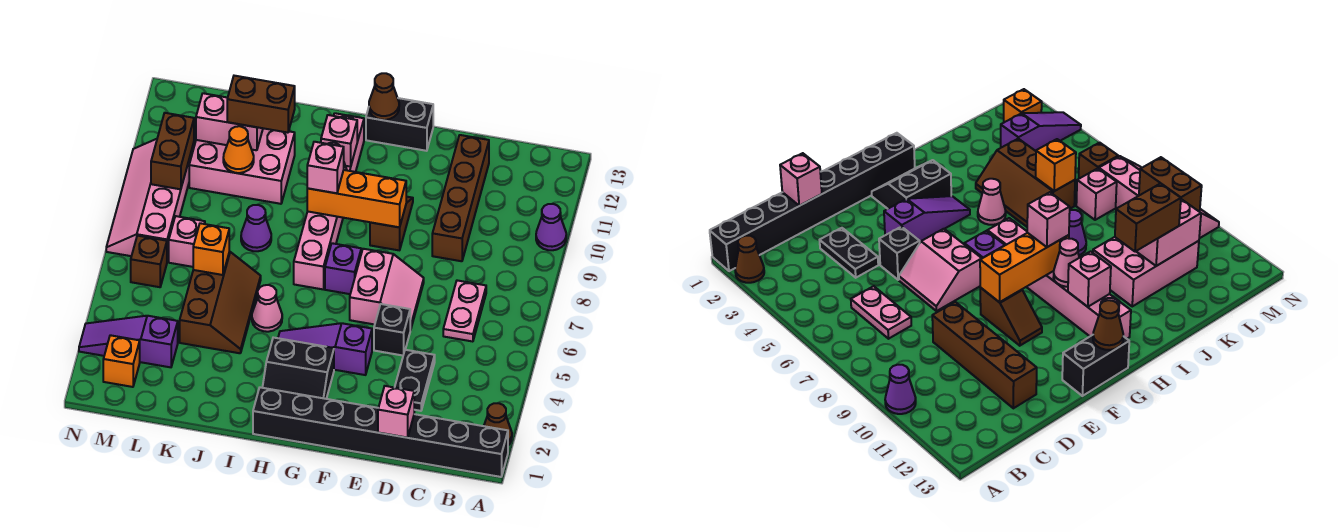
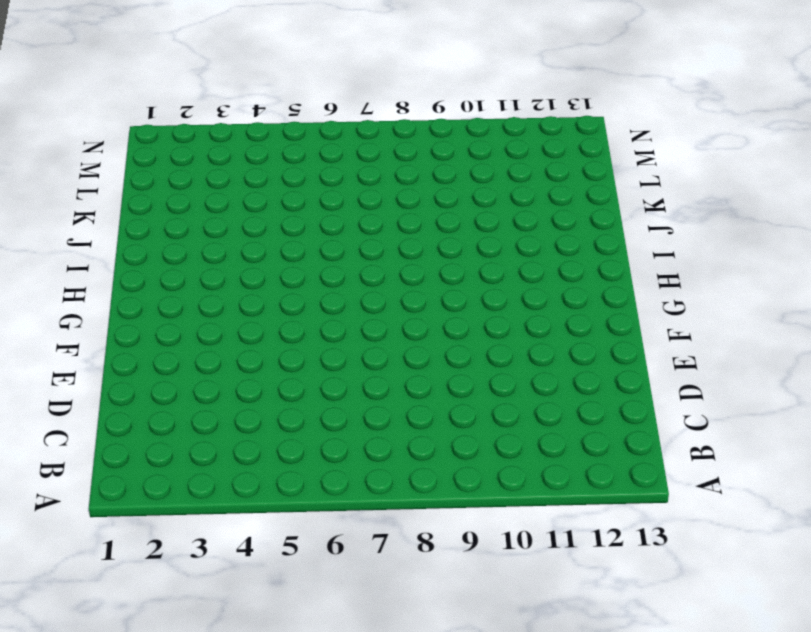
none -> black 1x8 brick [253,387,508,477]
none -> brown 1x1 cone [484,403,512,445]
none -> purple 1x1 cone [536,204,566,250]
none -> pink 1x2 plate [443,280,486,342]

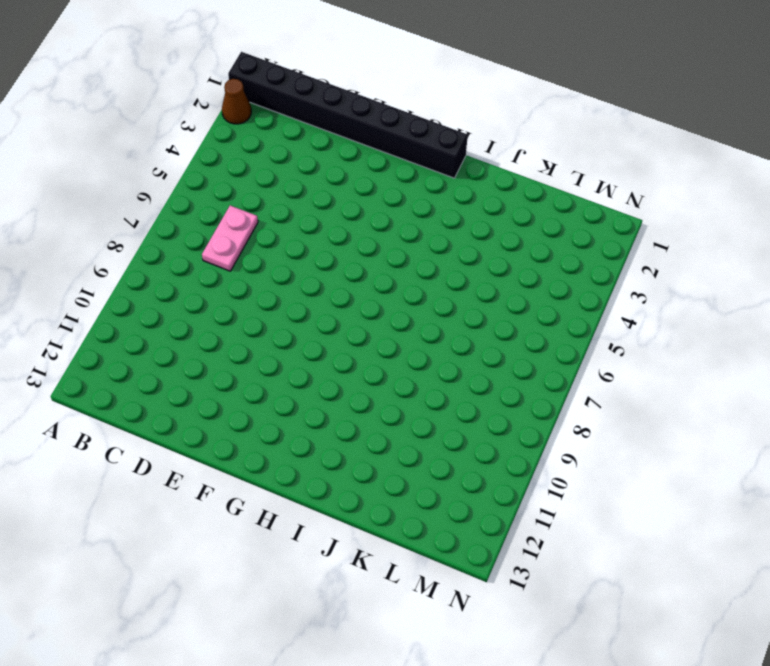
none -> purple 1x1 cone [536,204,566,250]
none -> black 1x2 plate [395,350,435,411]
none -> brown 1x4 brick [432,135,489,261]
none -> black 1x1 brick [374,304,410,355]

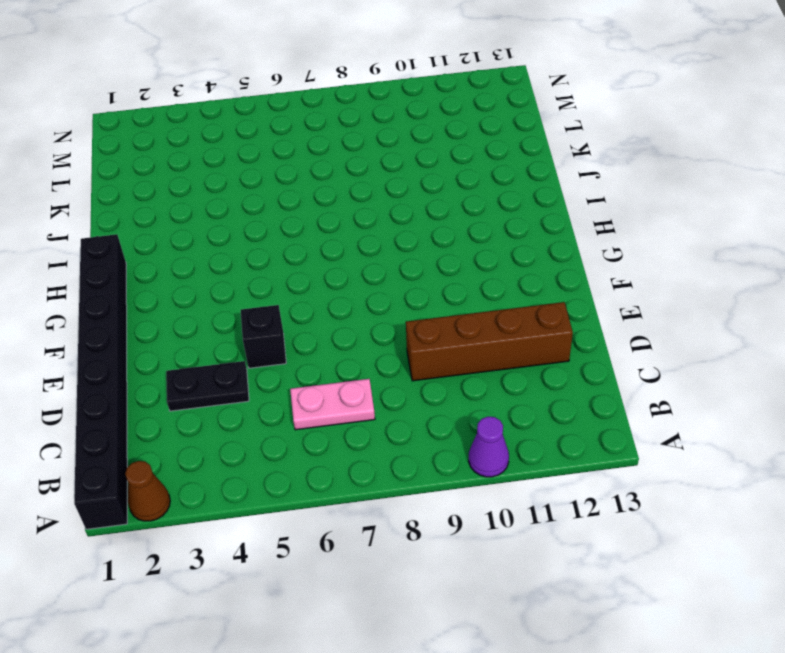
none -> pink 2x2 slope [350,249,424,330]
none -> purple 1x3 slope [278,323,372,375]
none -> brown 1x2 slope [370,197,413,250]
none -> black 1x2 brick [366,98,433,151]

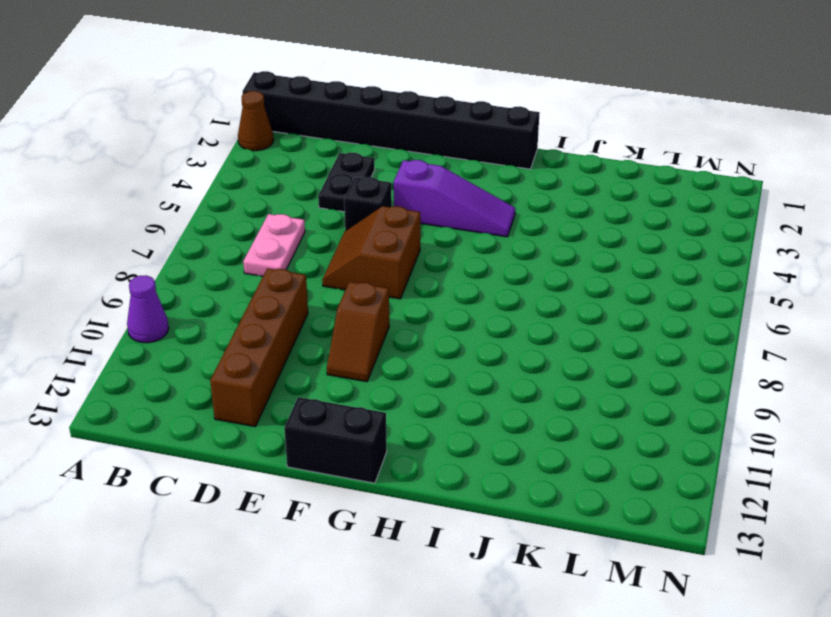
brown 2x2 slope [322,206,420,299] -> pink 2x2 slope [350,249,424,330]
none -> black 2x2 slope [262,338,334,399]
none -> purple 1x1 brick [325,243,361,294]
none -> pink 1x6 brick [294,113,364,289]
none -> pink 1x1 cone [252,285,282,332]

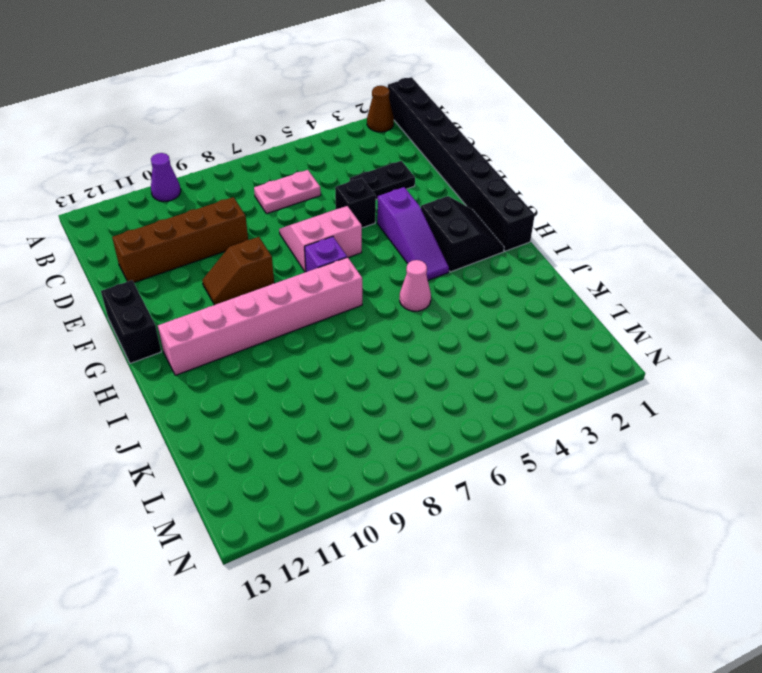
none -> brown 2x3 slope [180,252,261,353]
none -> purple 1x1 cone [241,205,271,251]
none -> pink 2x3 brick [189,128,295,204]
none -> purple 1x3 slope [79,316,178,367]

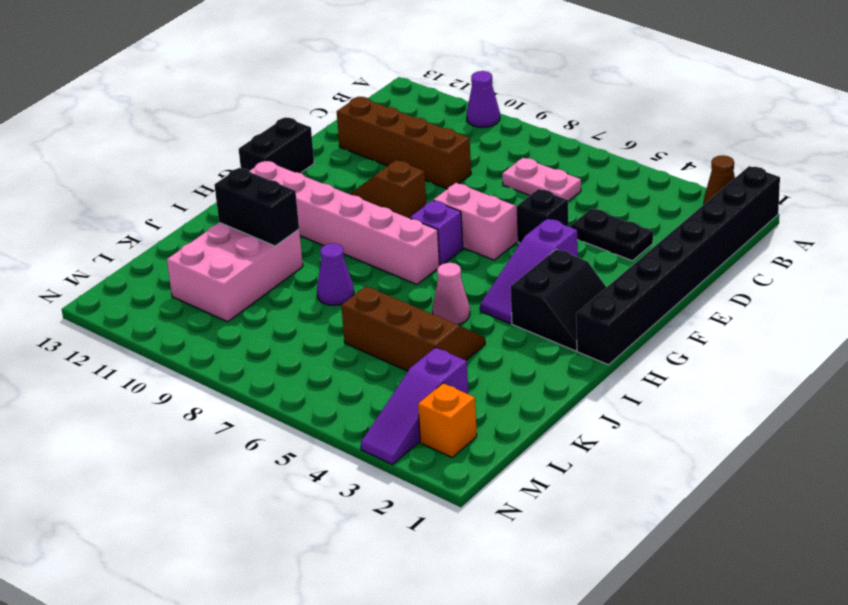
black 1x2 brick [215,168,299,246] -> none
none -> pink 1x1 brick [169,216,205,267]
none -> brown 1x1 brick [131,236,167,287]
none -> pink 2x4 slope [106,139,194,261]
none -> pink 1x1 brick [378,386,414,438]

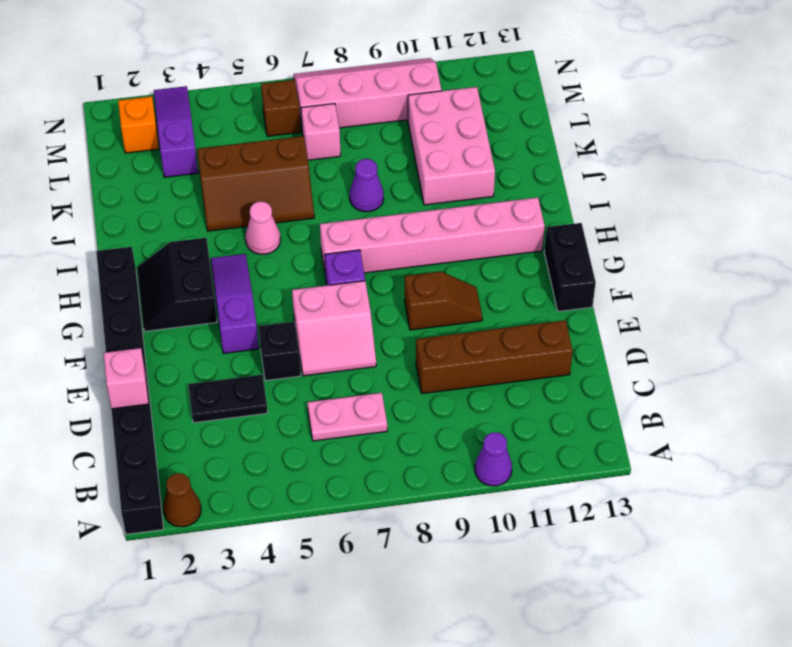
none -> orange 1x3 brick [307,170,406,227]
none -> brown 1x1 cone [369,73,399,120]
none -> pink 1x1 cone [1054,238,1079,287]
none -> pink 1x1 brick [321,115,357,167]

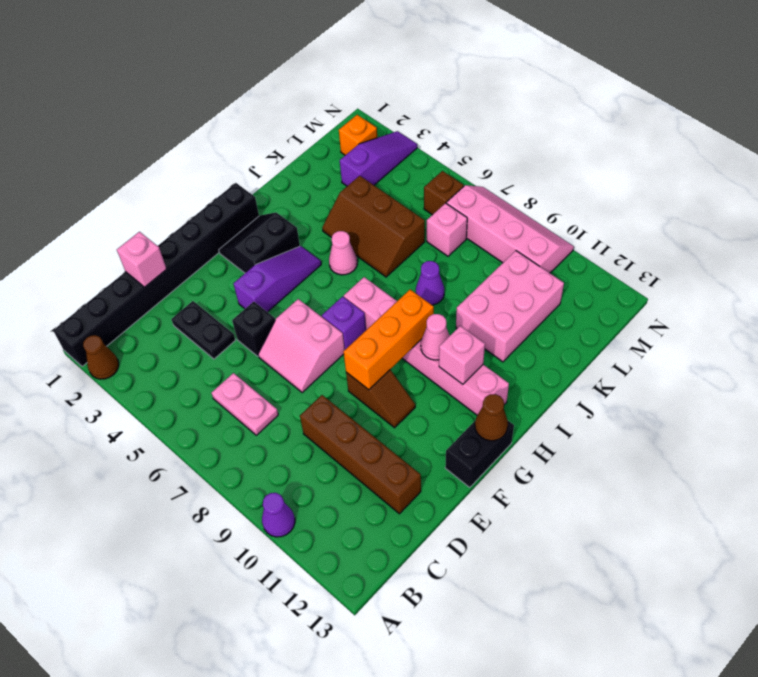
none -> orange 1x1 brick [193,223,229,275]
none -> orange 1x1 cone [223,126,254,173]
none -> pink 1x2 brick [196,93,263,150]
none -> brown 1x2 brick [151,113,194,189]

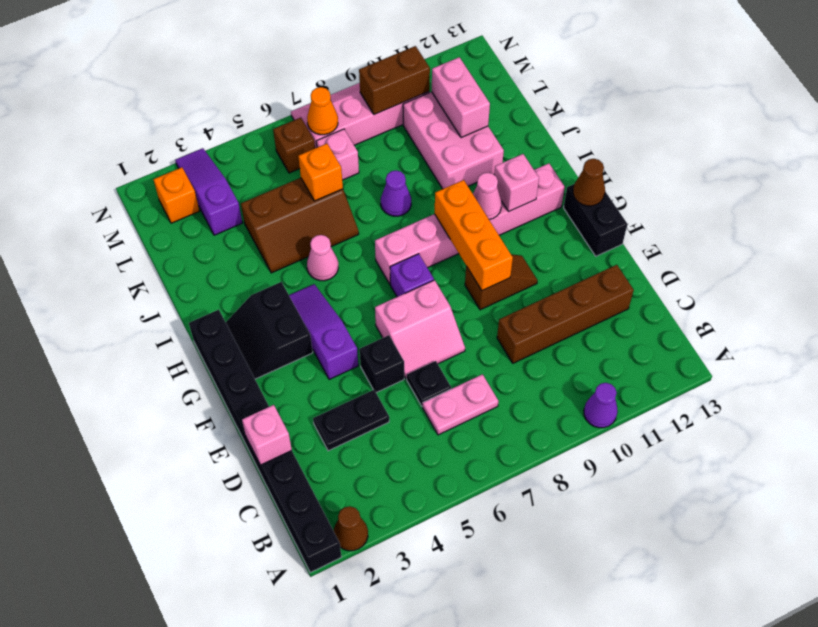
black 1x1 plate [407,361,451,406] -> none
orange 1x1 cone [307,87,338,135] -> orange 1x1 cone moved to [223,126,254,173]
none -> pink 1x1 brick [307,142,344,193]
none -> brown 1x2 brick [227,76,295,133]

